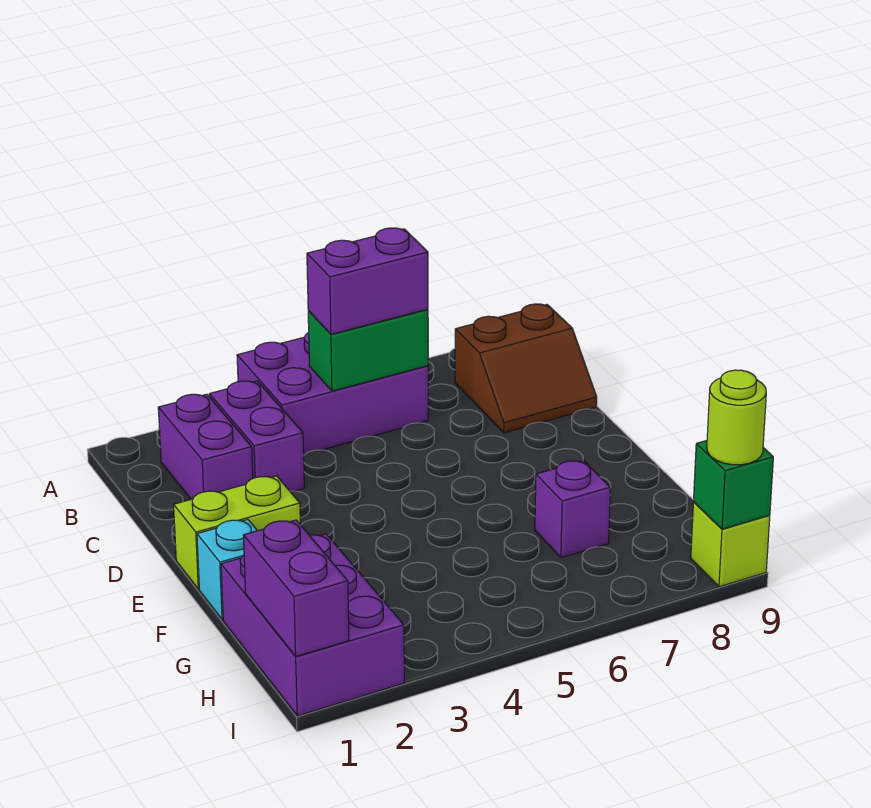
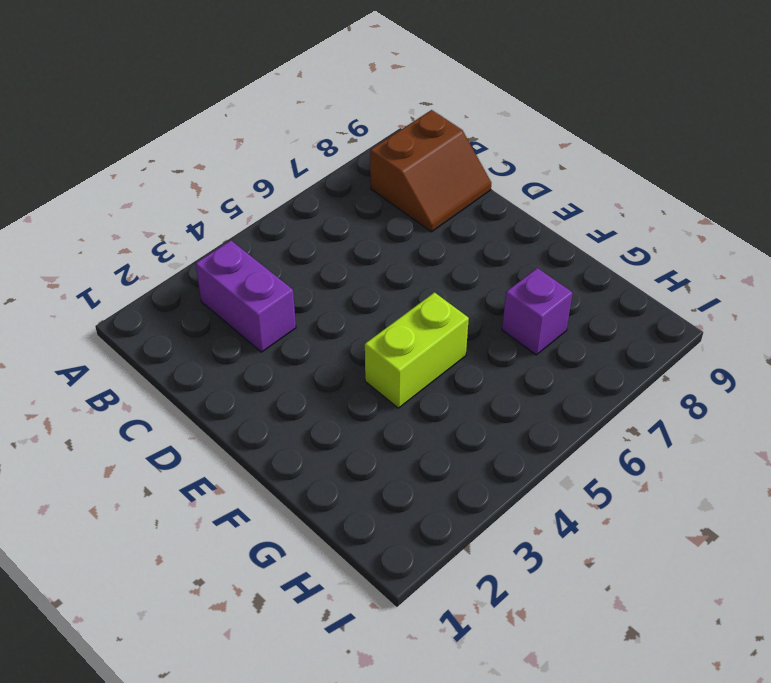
lime 1x2 brick [365,293,469,408] -> lime 1x2 brick moved to [174,476,300,589]
none -> purple 2x3 brick [237,332,428,455]
none -> purple 1x2 brick [158,394,253,499]
none -> cyan 1x1 brick [197,519,257,620]

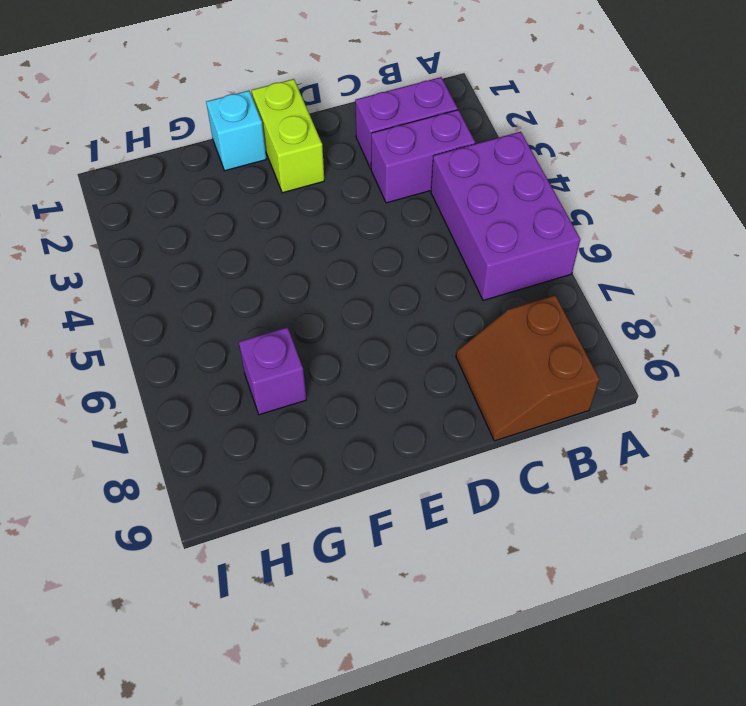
none -> purple 2x3 brick [221,534,404,716]
none -> lime 1x1 brick [691,502,770,587]
none -> green 1x2 brick [308,309,428,391]

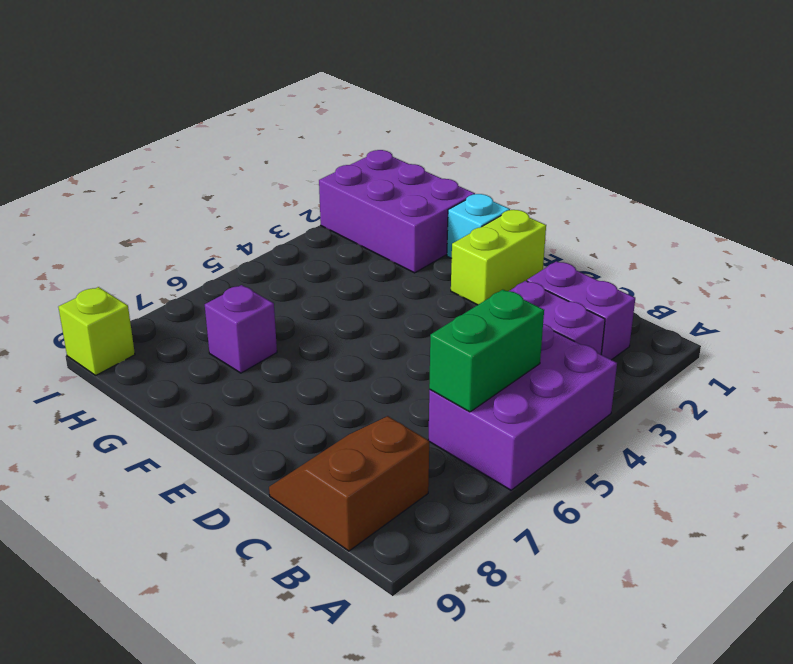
none -> purple 1x2 brick [244,520,349,656]
none -> green 1x1 brick [694,441,773,529]
none -> purple 1x2 brick [307,228,428,334]

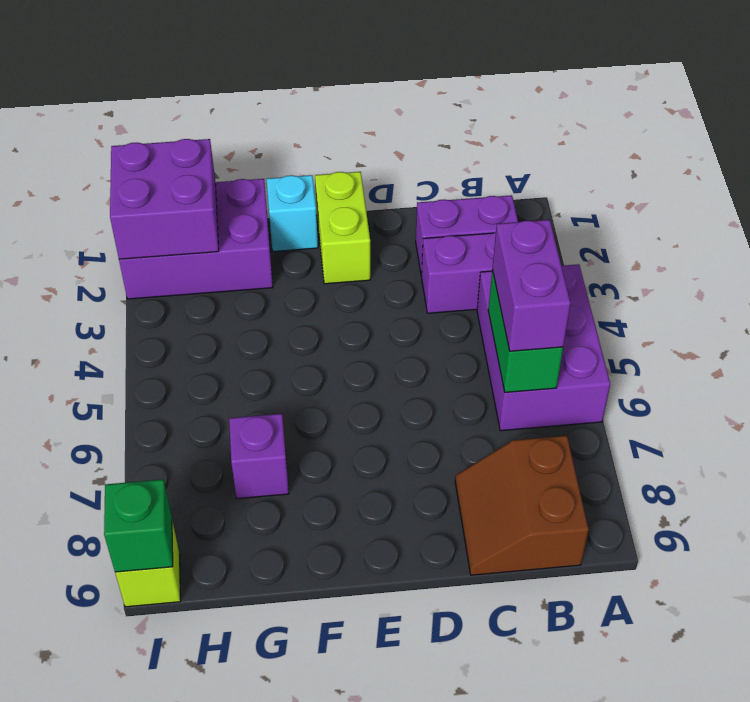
purple 2x2 brick [110,139,219,259] -> purple 1x2 brick [244,520,349,656]
none -> lime 1x1 round brick [707,370,766,465]

